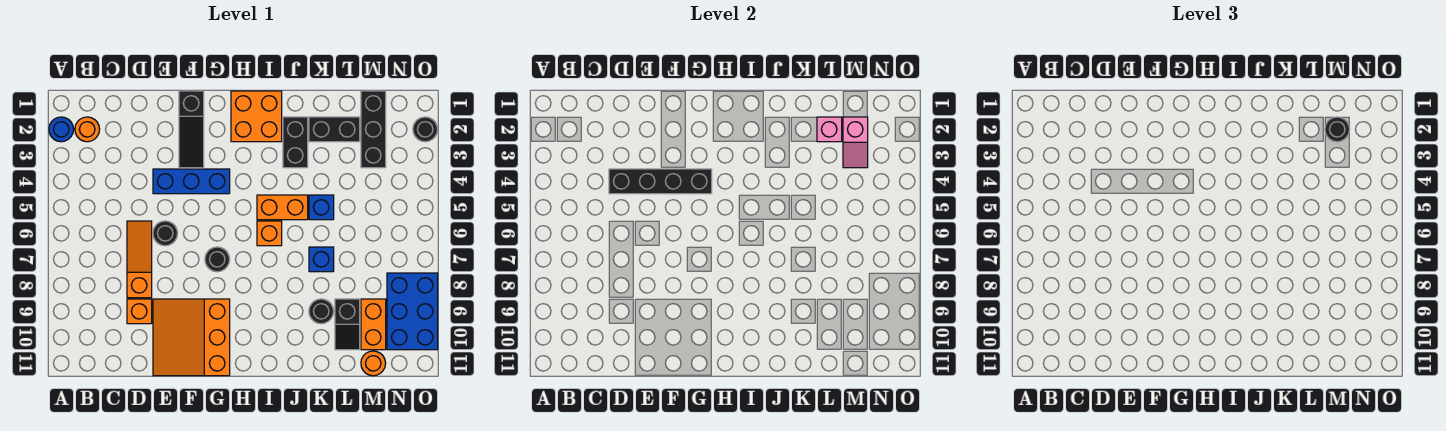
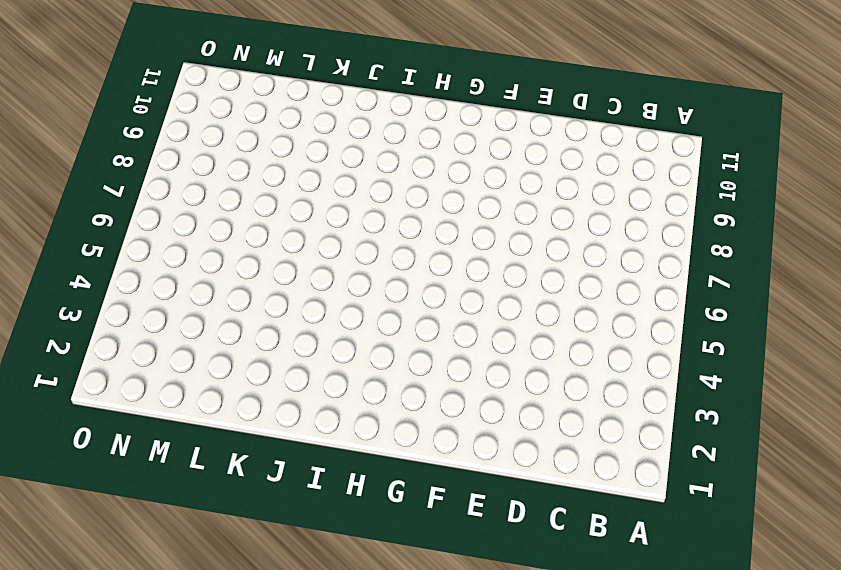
none -> blue 1x1 round brick [49,117,74,142]
none -> orange 1x1 round brick [75,117,100,142]
none -> orange 1x3 slope [127,221,152,298]

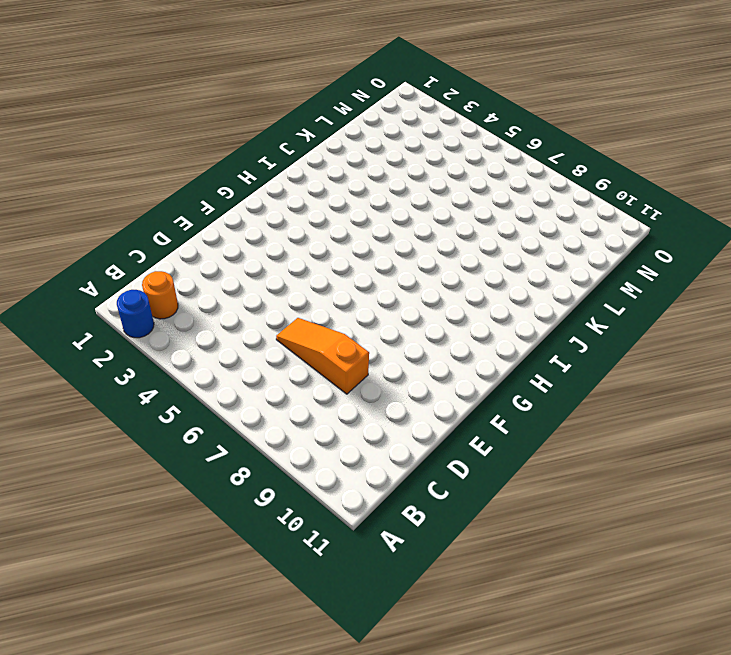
none -> orange 1x1 brick [127,299,152,324]
none -> blue 1x3 brick [153,169,230,194]
none -> black 1x1 round brick [153,221,178,246]

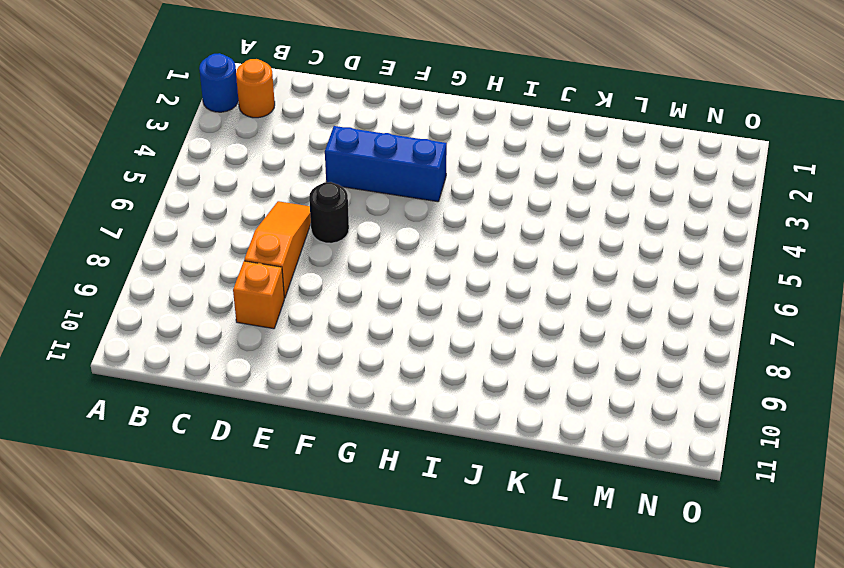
none -> orange 3x3 slope [153,299,230,376]
none -> black 1x3 slope [179,91,204,168]
none -> black 1x1 round brick [205,247,230,272]

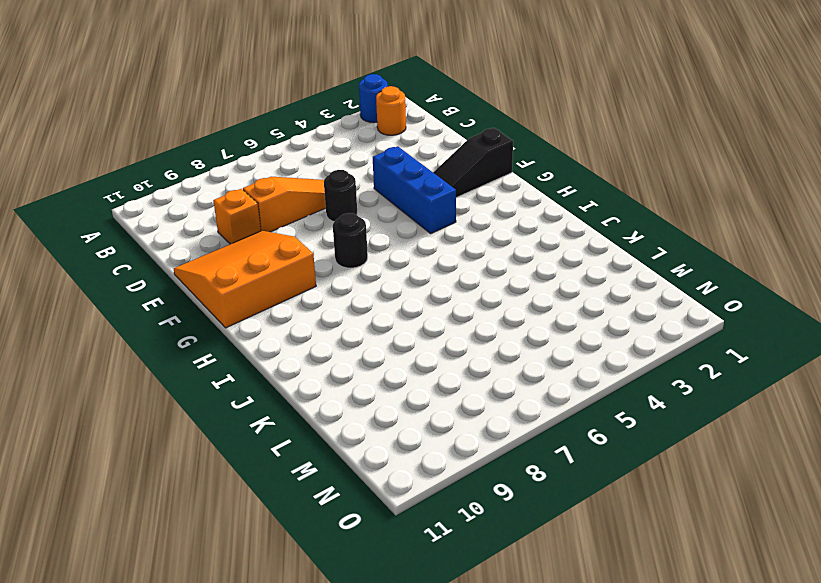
none -> orange 2x2 brick [231,91,282,142]
none -> orange 1x2 brick [257,195,308,220]
none -> orange 1x1 brick [257,221,282,246]

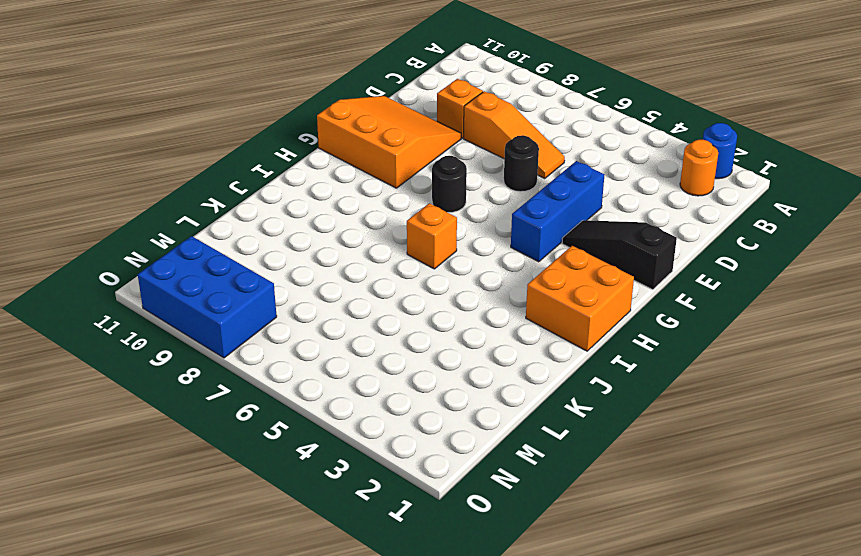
none -> orange 1x2 brick [257,195,308,220]
none -> black 1x2 brick [283,117,308,168]
none -> black 1x2 brick [309,117,360,142]

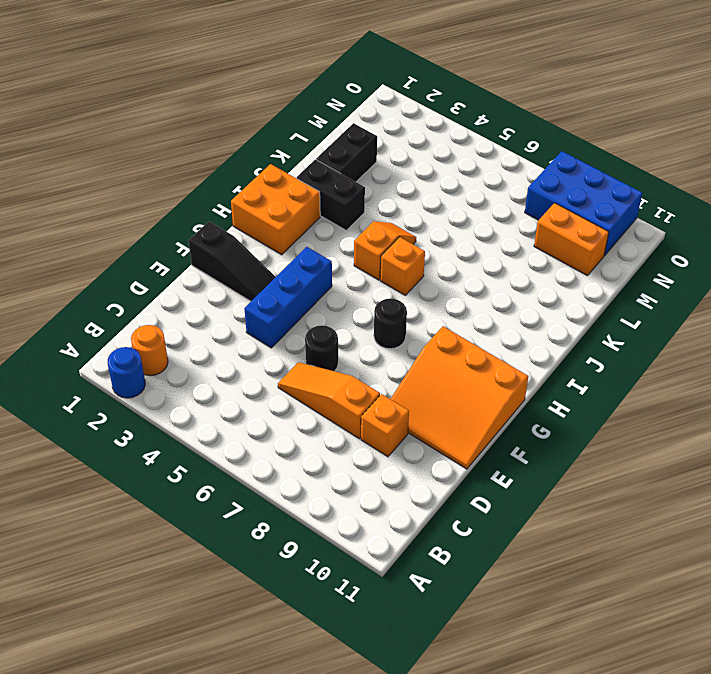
orange 1x2 slope [354,221,416,280] -> orange 1x2 brick [257,195,308,220]
none -> blue 1x1 brick [309,195,334,220]
none -> blue 1x1 brick [309,247,334,272]
none -> black 1x1 round brick [309,299,334,324]

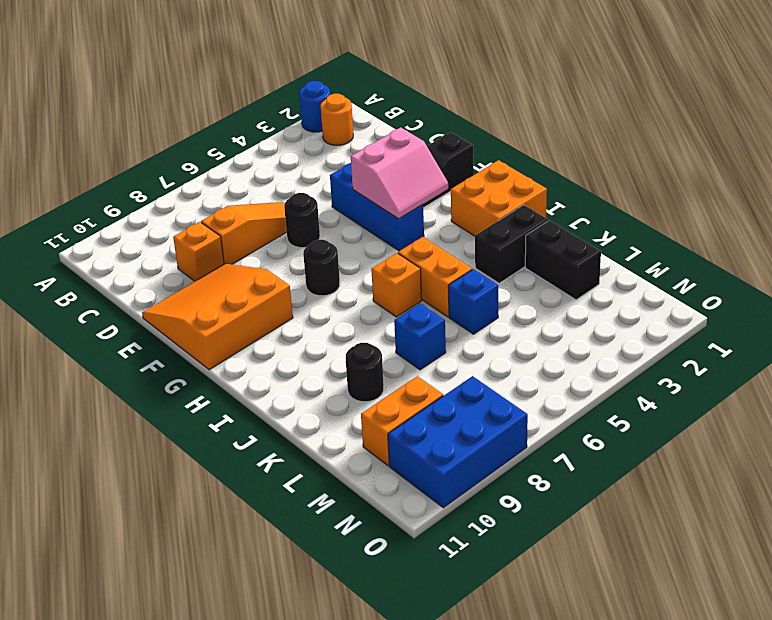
pink 2x2 slope [351,127,448,219] -> black 1x4 brick [609,169,712,194]
none -> black 1x2 slope [335,299,360,350]
none -> black 1x3 brick [361,91,386,168]
none -> orange 1x1 round brick [361,351,386,376]

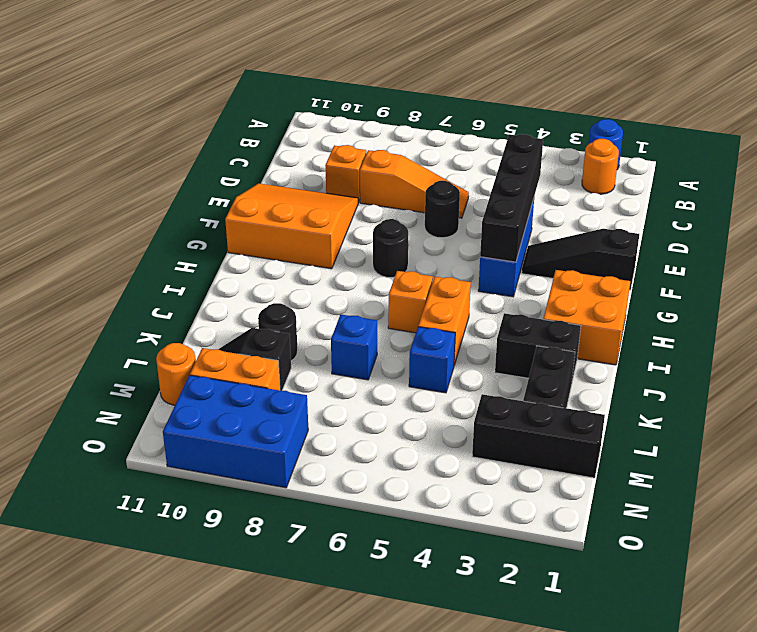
none -> black 1x1 round brick [413,117,438,142]
none -> pink 1x1 brick [817,117,842,142]
none -> pink 1x2 slope [843,117,868,168]

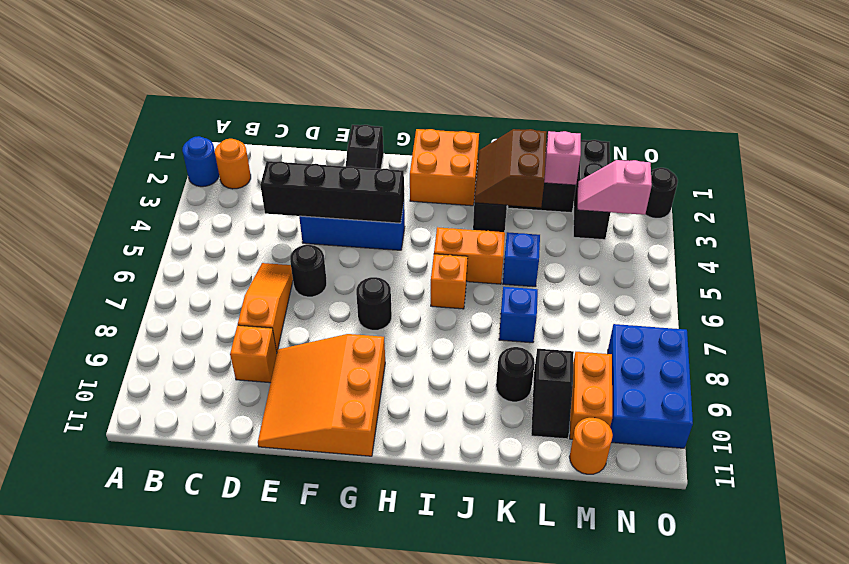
brown 2x2 slope [474,129,547,207] -> none
pink 1x2 slope [577,160,652,215] -> pink 1x2 slope turned to [843,117,868,168]
none -> black 1x1 round brick [1325,117,1350,142]

